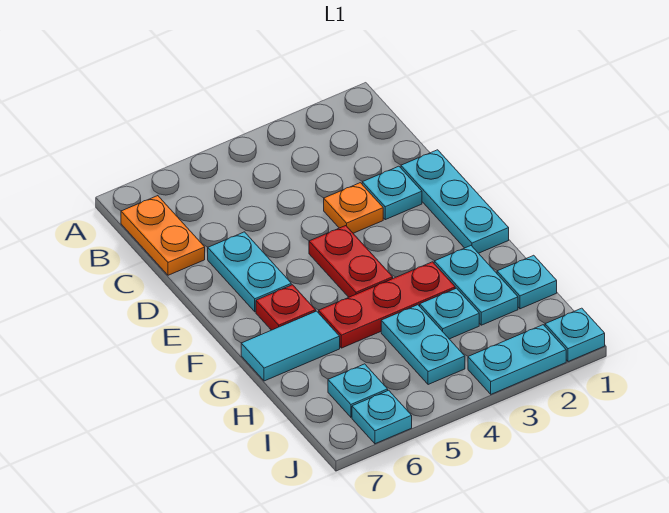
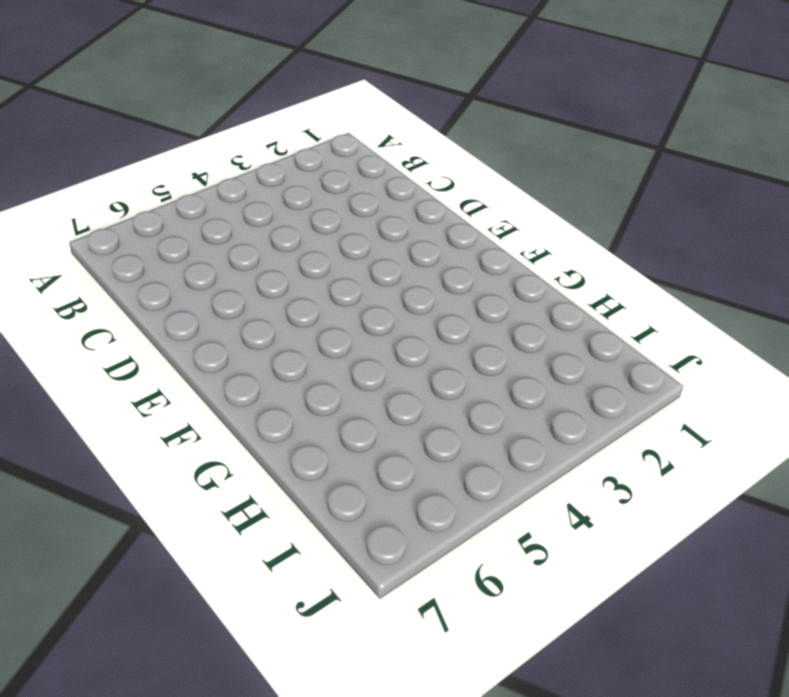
none -> orange 1x2 plate [121,196,205,275]
none -> cyan 1x3 plate [401,150,509,253]
none -> cyan 1x1 plate [362,166,422,220]

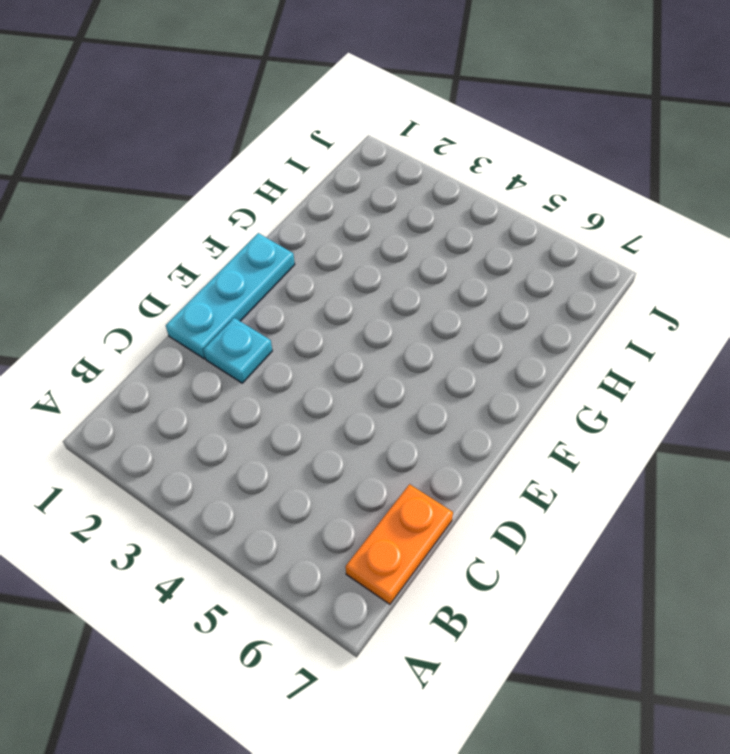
none -> orange 1x1 plate [324,183,383,233]
none -> cyan 1x2 plate [208,232,291,312]
none -> red 1x2 plate [309,226,393,297]

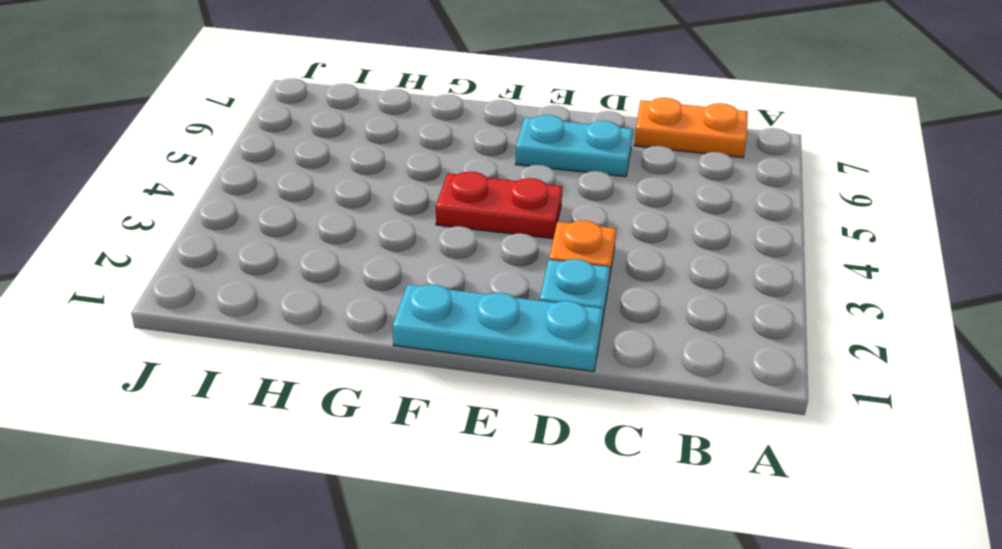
none -> red 1x1 plate [256,285,316,330]
none -> cyan 1x2 plate [434,246,518,325]
none -> red 1x3 plate [319,262,455,348]

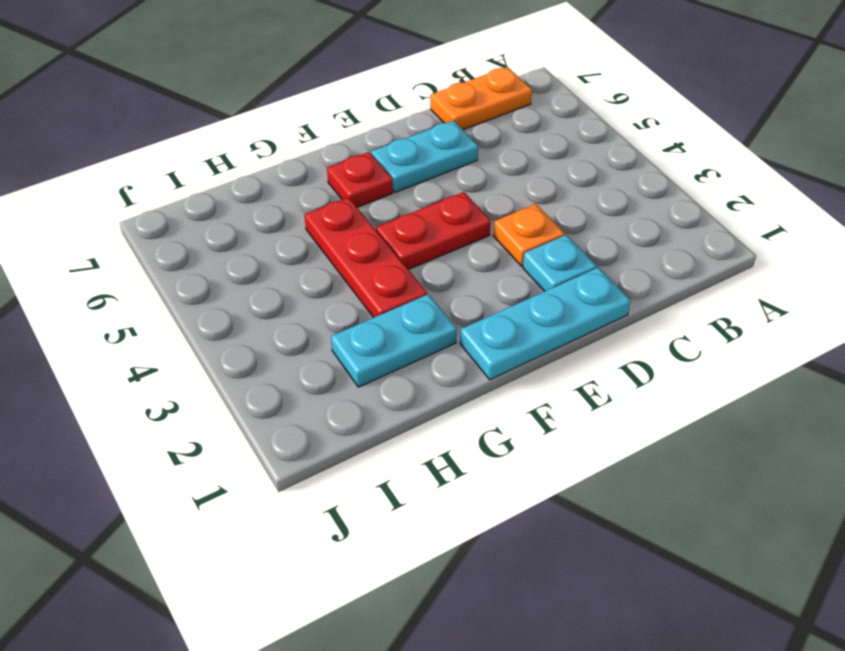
none -> cyan 1x2 tile [241,311,340,381]
none -> cyan 1x1 plate [497,255,557,309]
none -> cyan 1x1 plate [420,288,479,339]

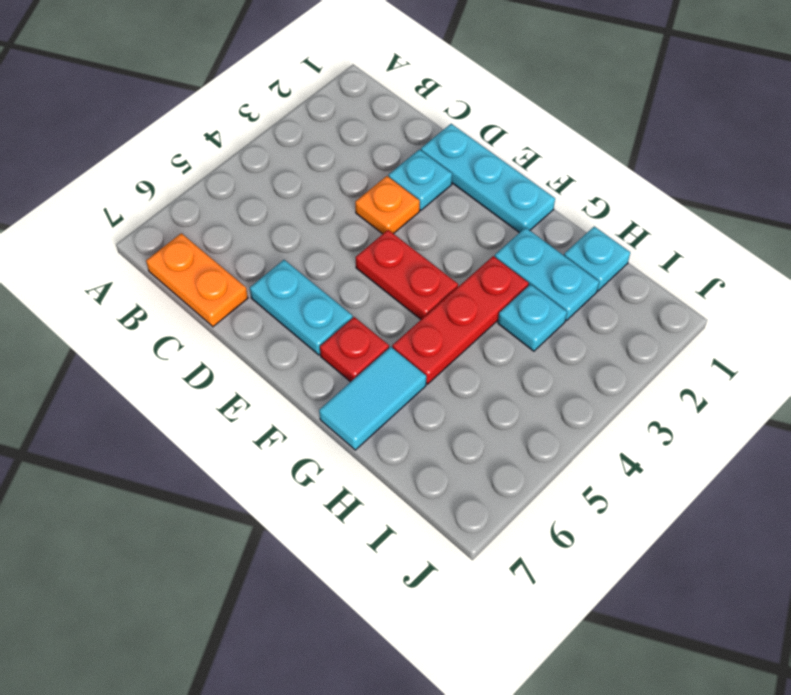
none -> cyan 1x2 plate [381,305,465,385]
none -> cyan 1x1 plate [328,364,388,417]
none -> cyan 1x1 plate [545,308,605,362]

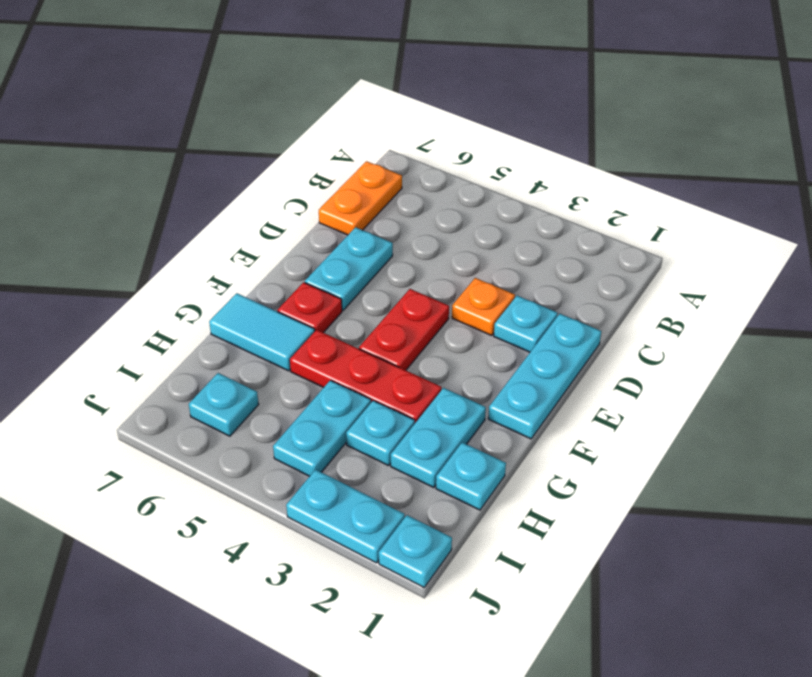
none -> cyan 1x1 plate [352,390,412,444]

